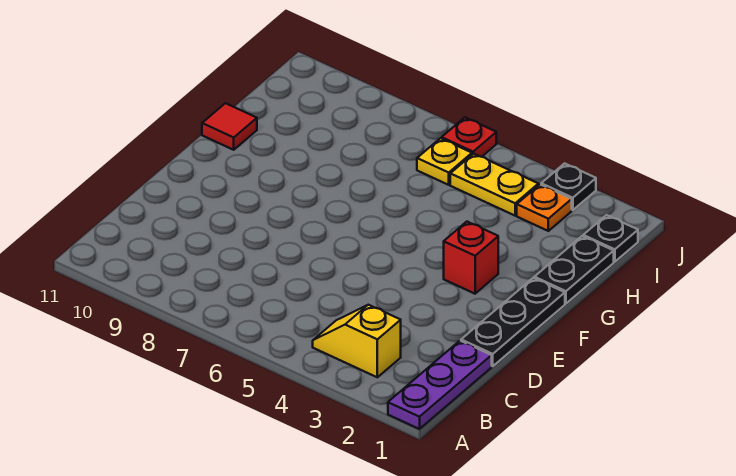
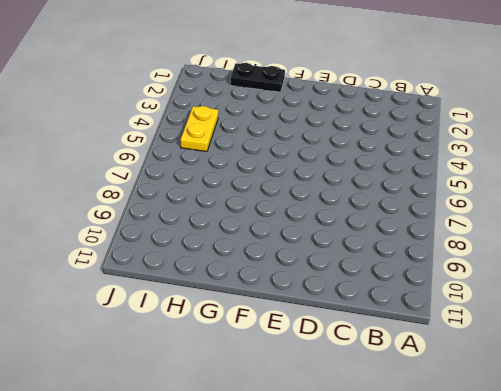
none -> purple 1x3 plate [388,341,492,429]
none -> yellow 1x2 slope [313,305,401,377]
none -> black 1x3 plate [461,278,565,366]

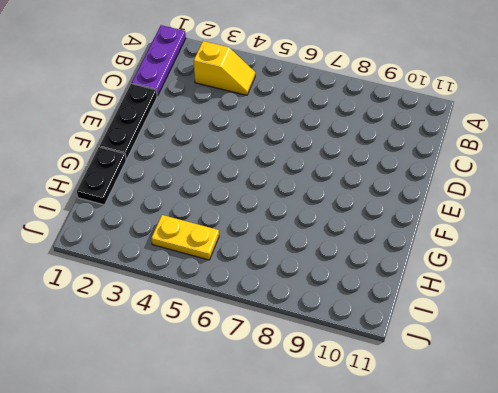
none -> red 1x1 brick [444,222,498,294]
none -> red 1x1 tile [202,103,257,150]
none -> black 1x1 plate [583,215,638,262]

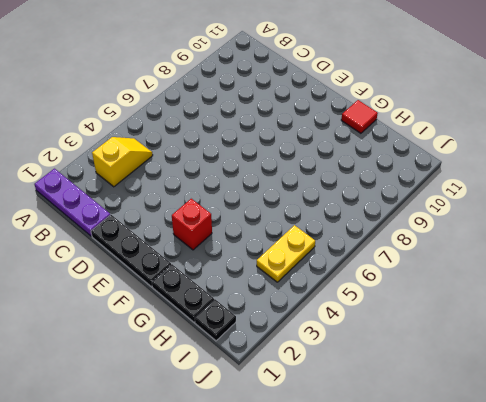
none -> orange 1x1 plate [517,184,572,231]
none -> yellow 1x1 plate [417,138,472,185]
none -> black 1x1 plate [541,163,596,210]

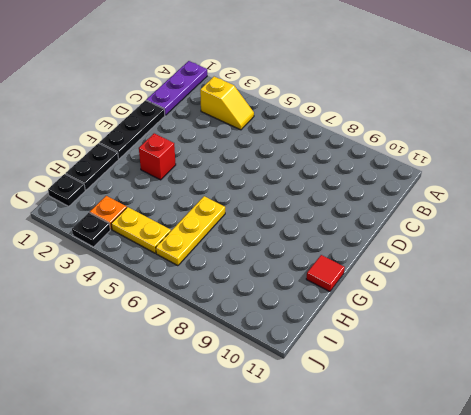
yellow 1x3 plate [156,196,225,266] -> yellow 1x1 plate [417,138,472,185]
none -> red 1x1 plate [442,117,496,157]

